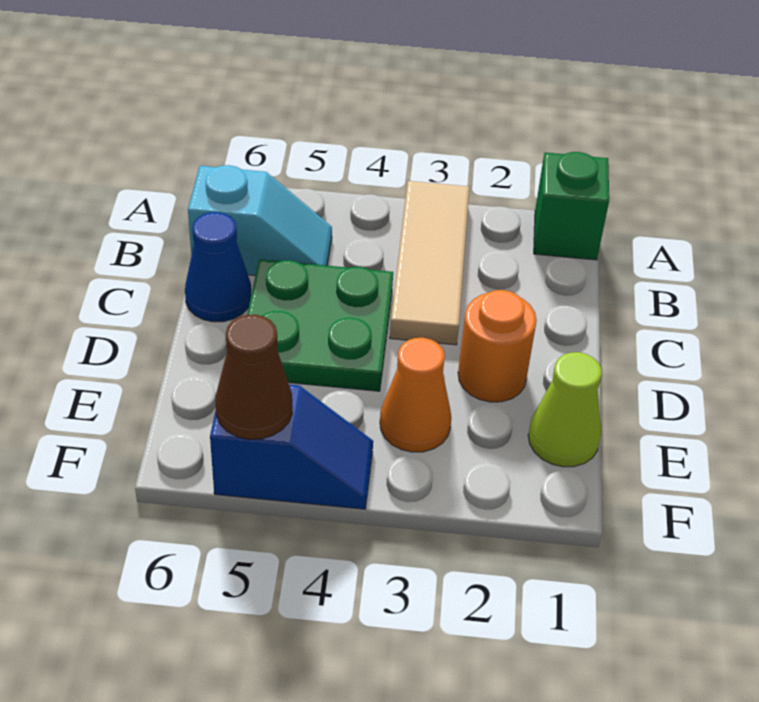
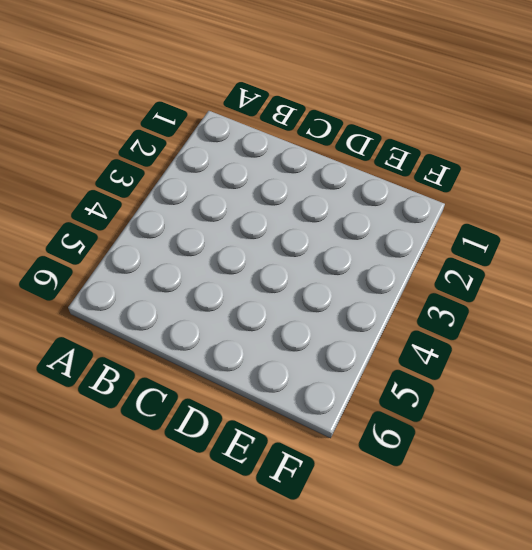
none -> green 1x1 brick [534,152,609,260]
none -> tan 1x3 tile [390,181,470,345]

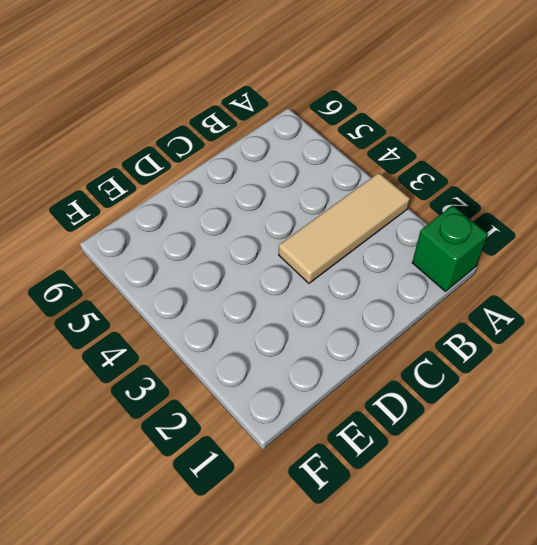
none -> cyan 1x2 slope [188,165,332,276]
none -> green 2x2 plate [247,259,393,391]

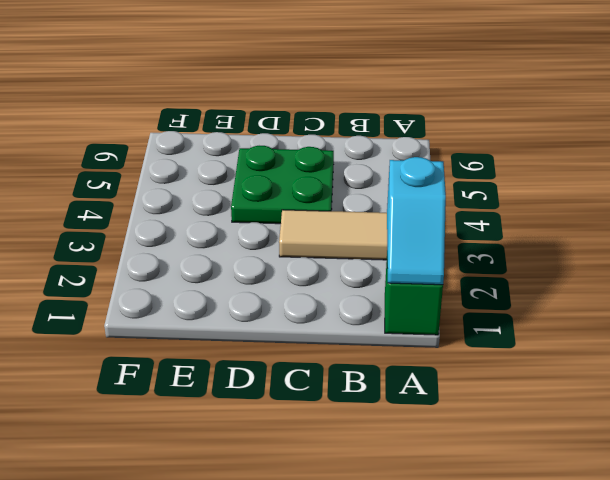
cyan 1x2 slope [387,157,446,285] -> cyan 1x2 slope moved to [188,165,332,276]
none -> blue 1x1 cone [185,212,251,322]
none -> orange 1x1 round brick [458,290,537,402]

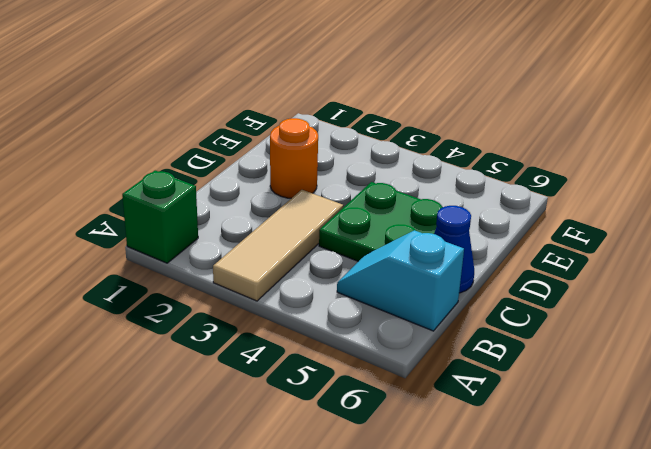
none -> lime 1x1 cone [528,352,602,467]
none -> orange 1x1 cone [380,338,451,452]

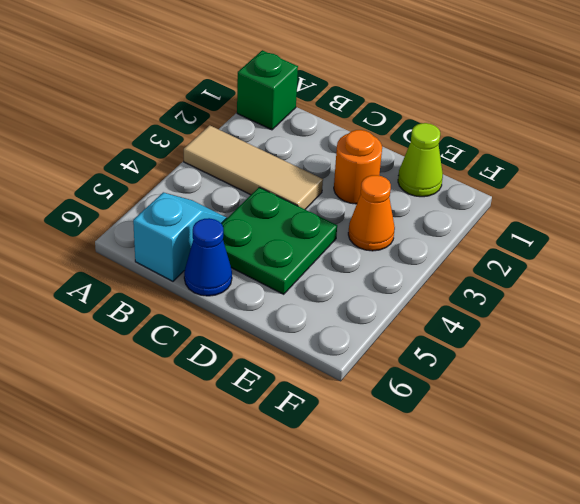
none -> blue 1x2 slope [210,384,373,509]
none -> brown 1x1 cone [216,315,292,439]

